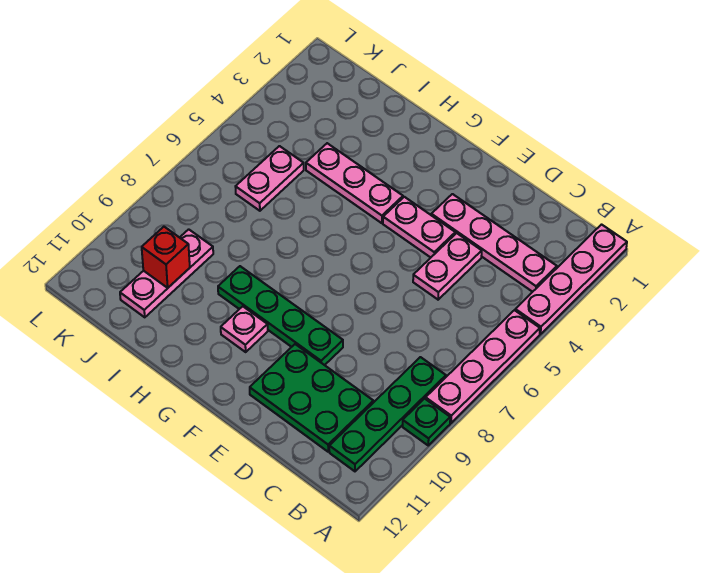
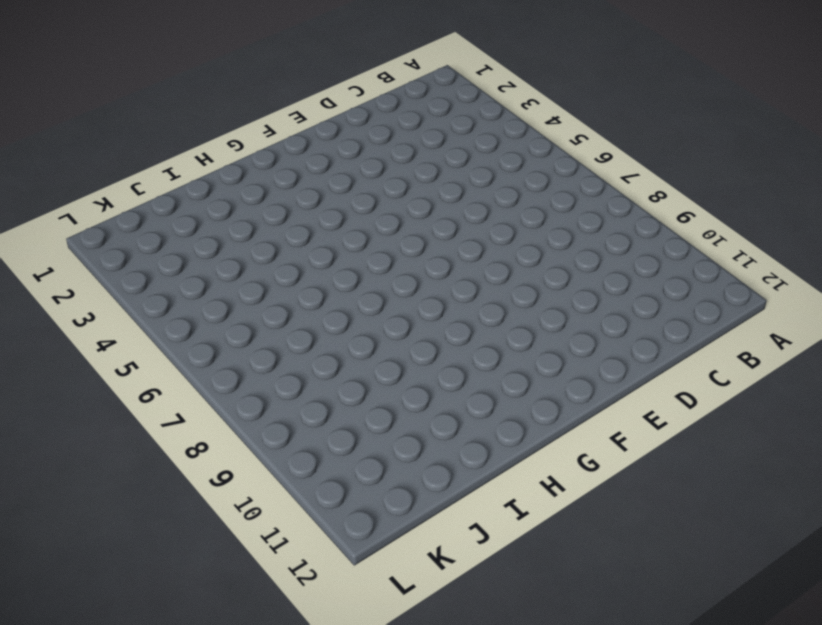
none -> pink 1x4 plate [515,225,627,334]
none -> pink 1x4 plate [426,310,540,423]
none -> green 1x1 plate [403,399,450,445]

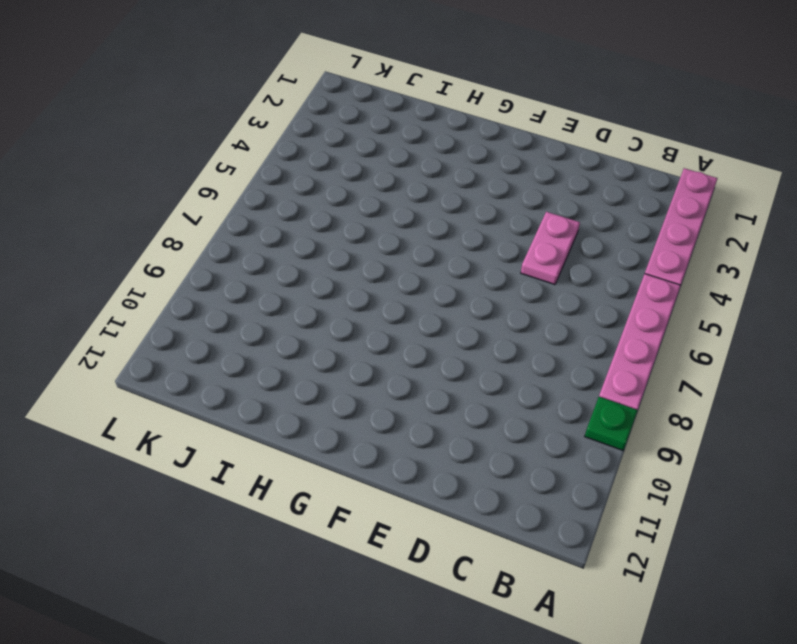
none -> pink 1x4 plate [431,194,557,292]
none -> green 1x4 plate [329,357,446,471]
none -> green 2x3 plate [250,344,373,452]

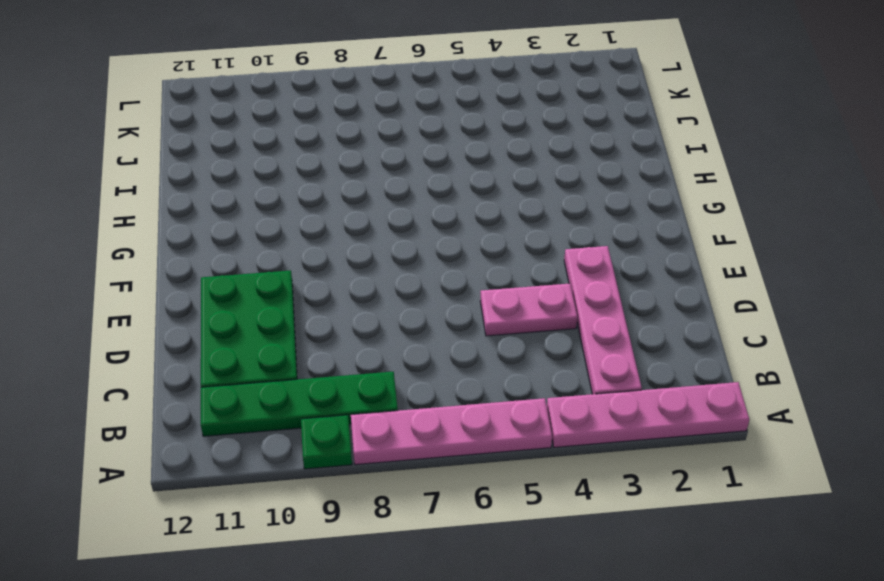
none -> pink 1x2 plate [383,197,455,257]
none -> green 1x4 plate [218,266,343,365]
none -> pink 1x3 plate [306,143,403,223]

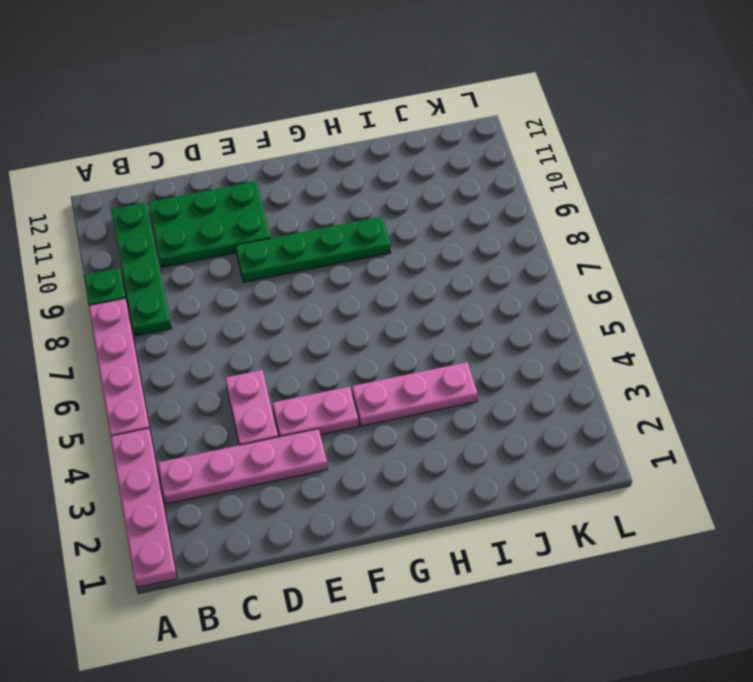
none -> pink 1x1 plate [221,306,268,352]
none -> pink 1x2 plate [235,146,304,211]
none -> pink 1x3 plate [120,229,213,317]

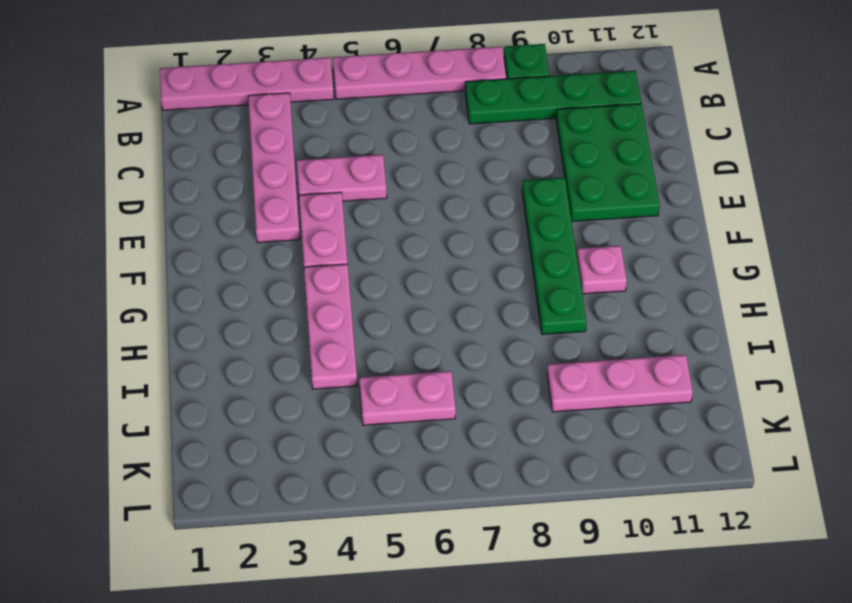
none -> red 1x1 brick [142,227,190,288]

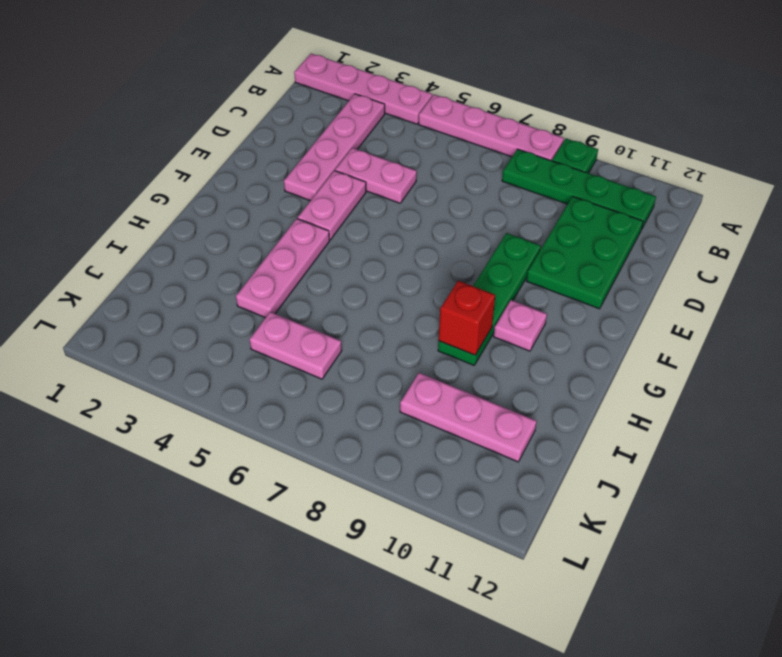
red 1x1 brick [439,281,495,355] -> red 1x1 brick moved to [142,227,190,288]

